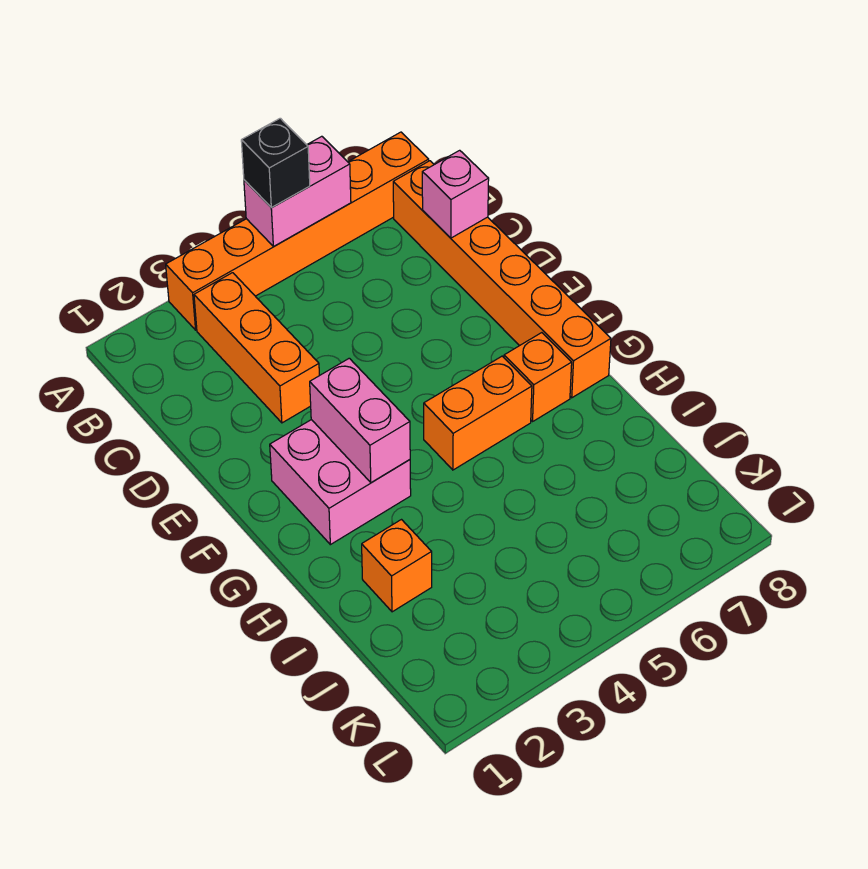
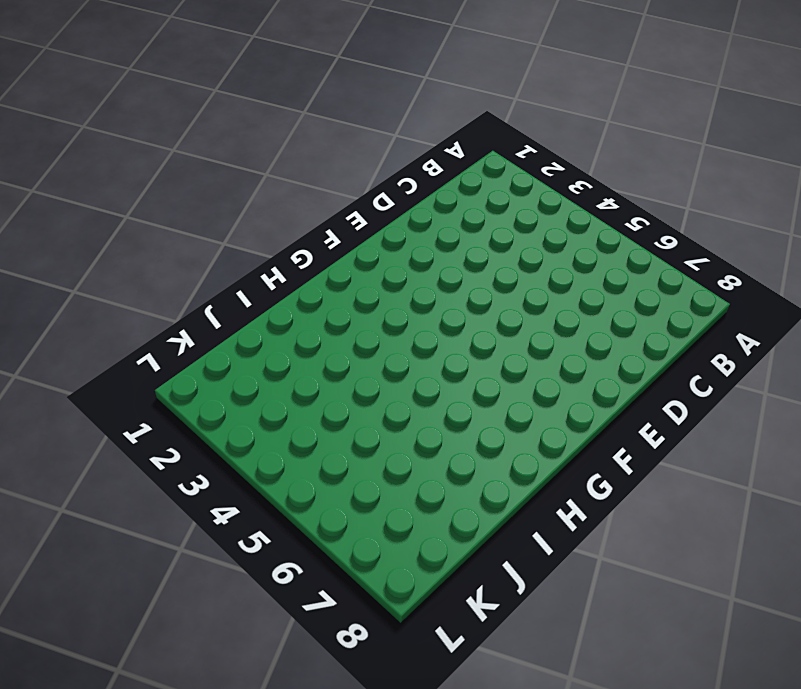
none -> orange 1x6 brick [166,132,429,330]
none -> orange 1x3 brick [194,273,319,423]

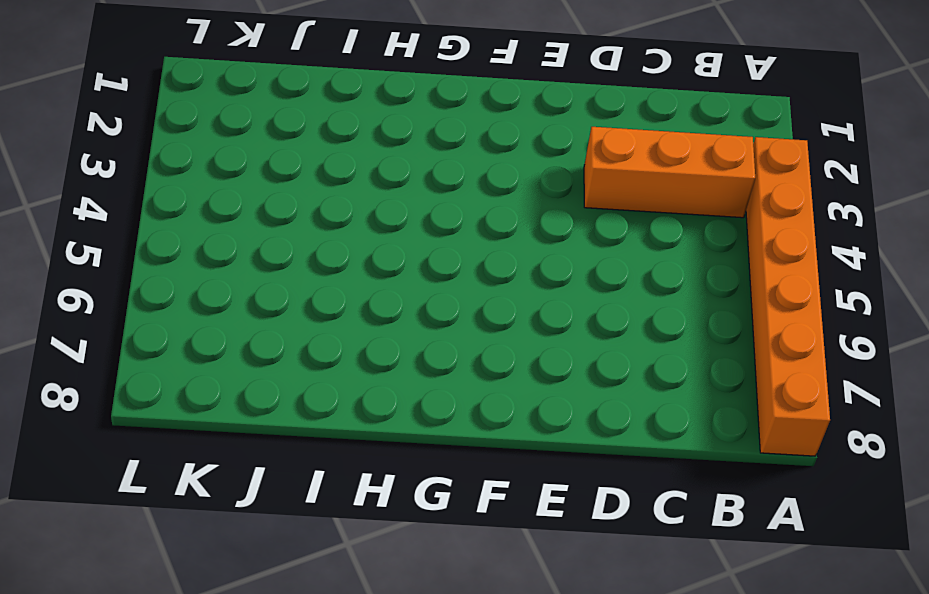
none -> orange 1x6 brick [393,161,611,398]
none -> pink 2x2 brick [270,420,411,545]

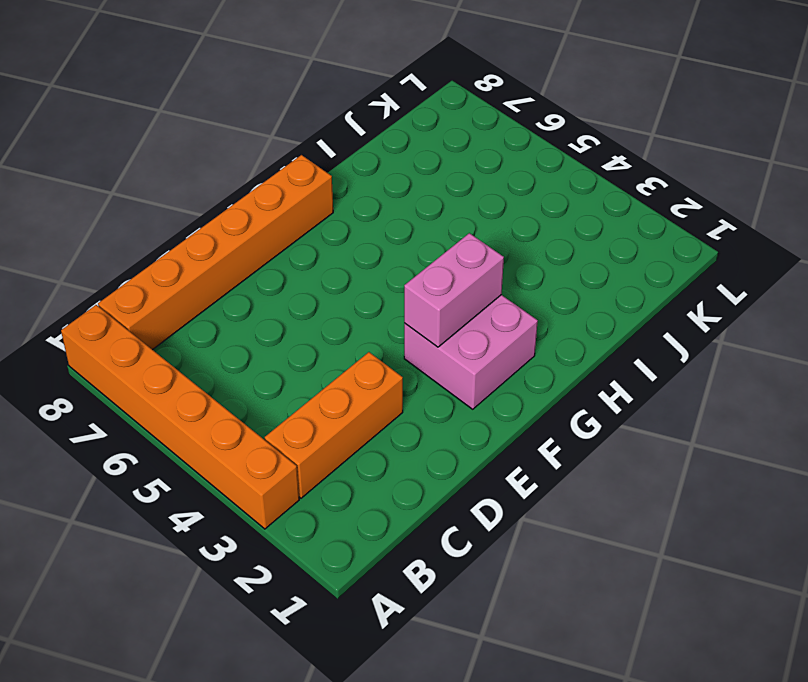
none -> orange 1x2 brick [424,356,532,470]
none -> orange 1x1 brick [504,333,572,421]

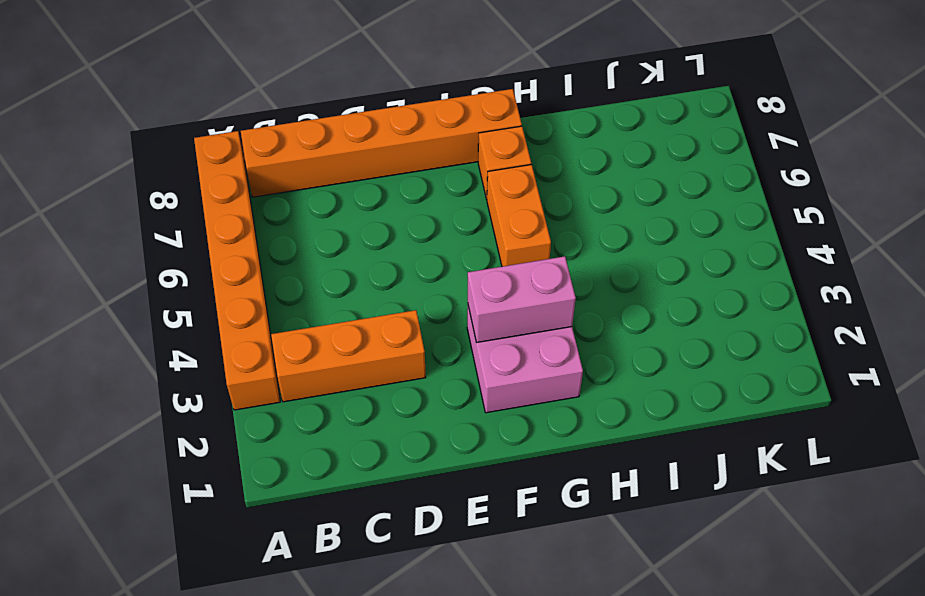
none -> orange 1x1 brick [362,520,432,612]
none -> pink 1x2 brick [244,136,351,246]

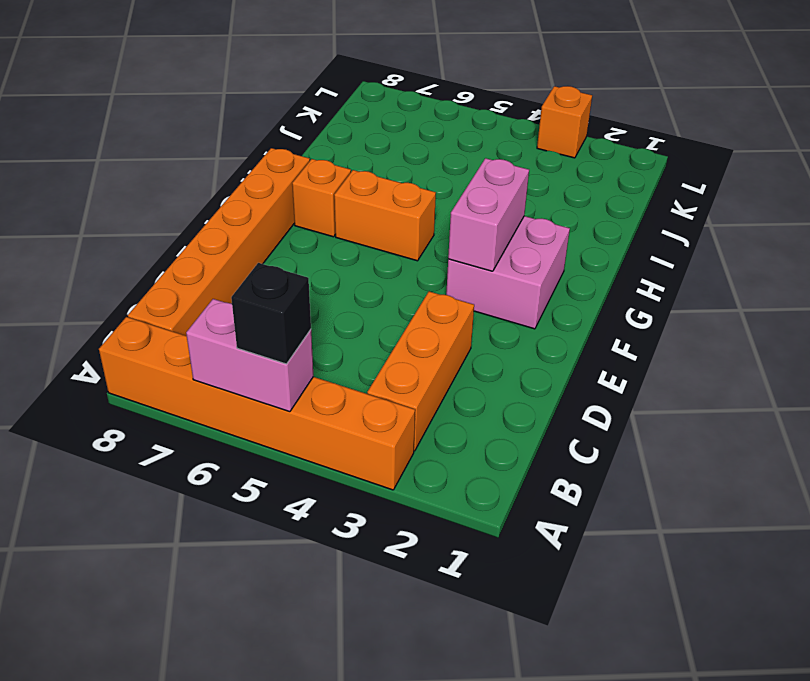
orange 1x1 brick [537,86,592,158] -> orange 1x1 brick moved to [362,520,432,612]
none -> pink 1x1 brick [422,150,489,238]

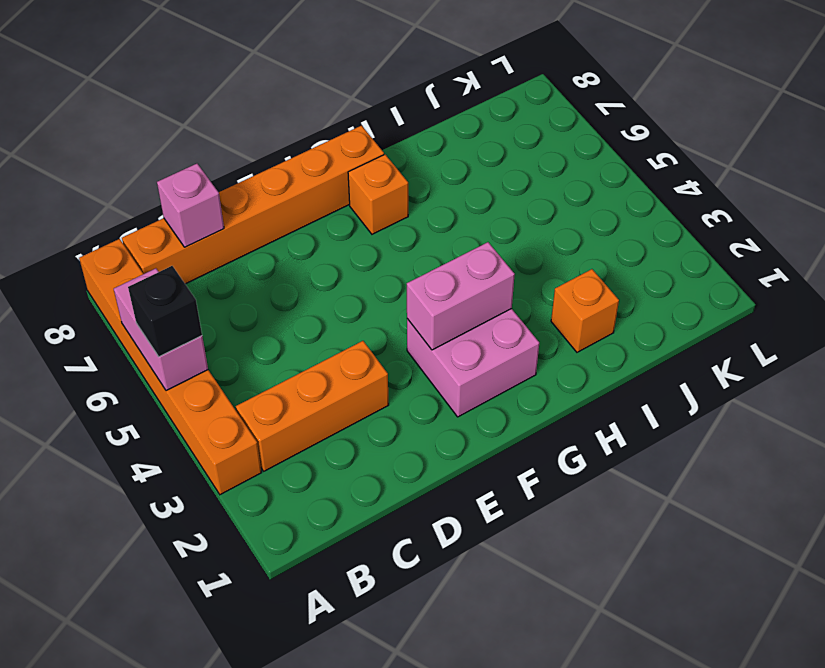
none -> orange 1x2 brick [424,356,532,470]

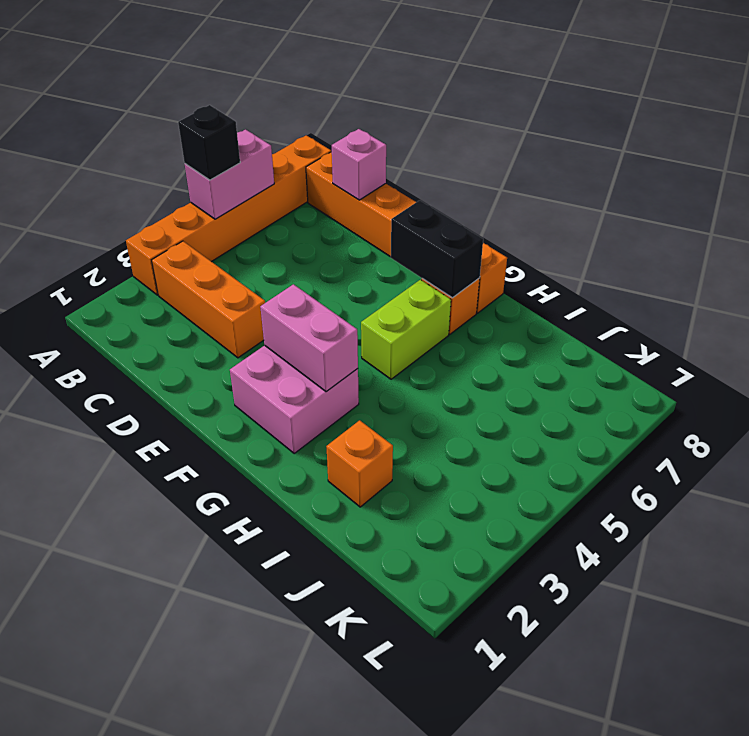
black 1x2 brick [391,200,483,298] -> none
lime 1x2 brick [361,280,451,379] -> orange 1x2 brick [424,356,532,470]

